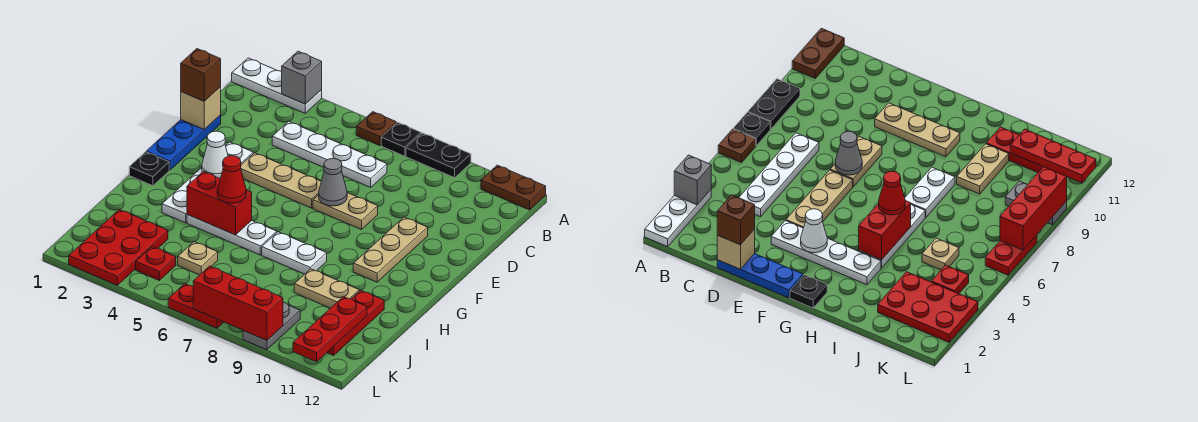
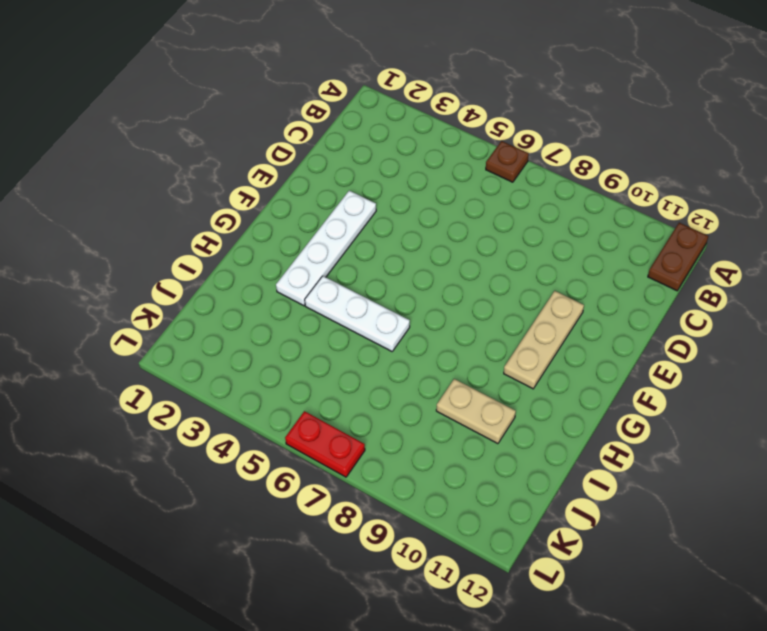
brown 1x2 plate [648,223,708,291] -> brown 1x2 plate turned to [481,165,546,210]
none -> white 1x3 plate [232,58,322,113]
none -> black 1x1 plate [381,122,421,156]
none -> black 1x2 plate [406,133,471,178]
none -> white 1x4 plate [272,121,387,187]

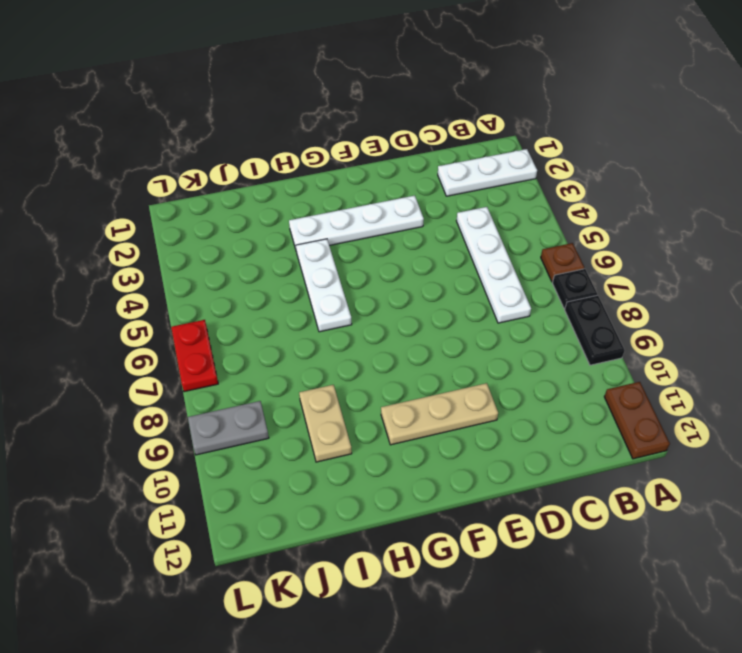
white 1x3 plate [438,149,537,196] -> white 1x3 plate turned to [232,58,322,113]
none -> blue 1x3 plate [146,115,221,170]
none -> tan 1x3 plate [241,153,321,208]
none -> tan 1x2 plate [313,193,378,230]
none -> black 1x1 plate [129,152,169,186]

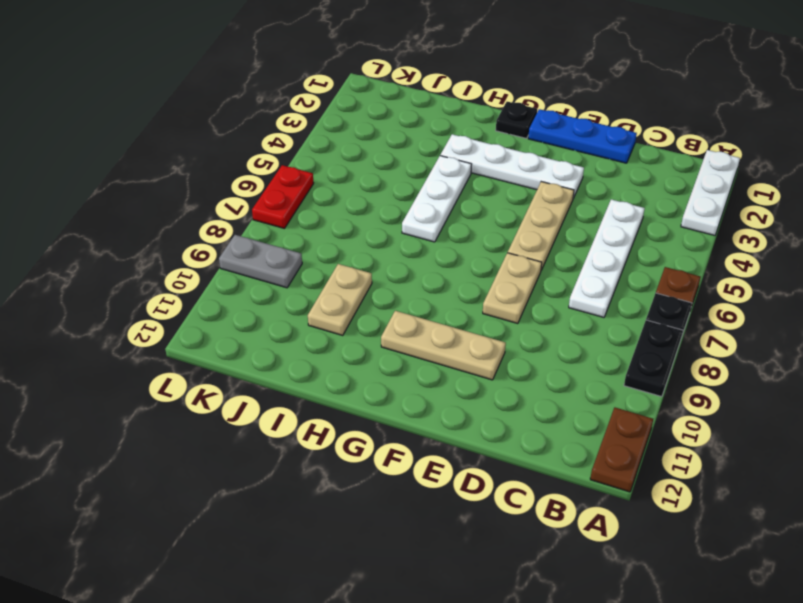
none -> white 1x2 plate [262,232,327,274]
none -> red 1x3 plate [327,290,384,355]
none -> red 2x3 plate [69,209,168,285]
none -> tan 1x1 plate [178,242,218,275]

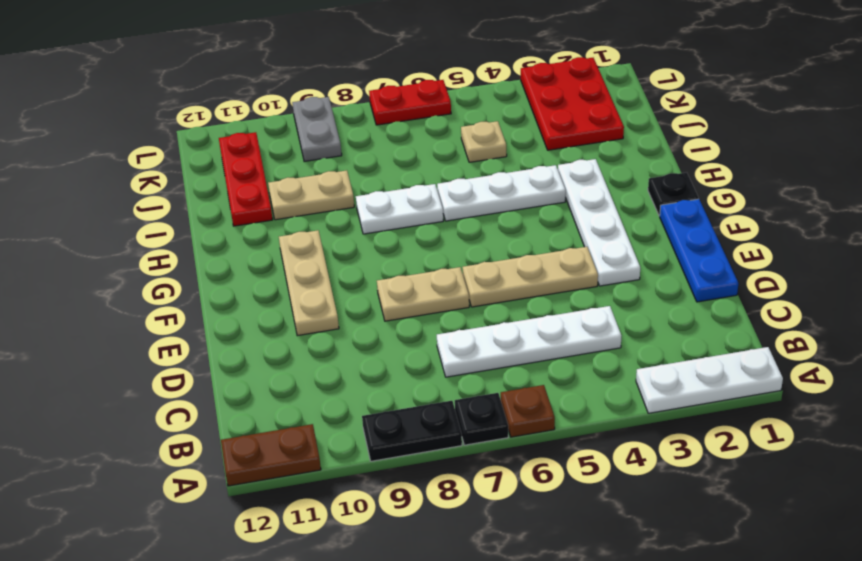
none -> red 1x1 plate [136,247,176,280]
none -> grey 1x1 brick [282,51,322,104]
none -> tan 1x1 brick [181,87,221,129]
none -> grey 1x1 cone [319,159,347,206]

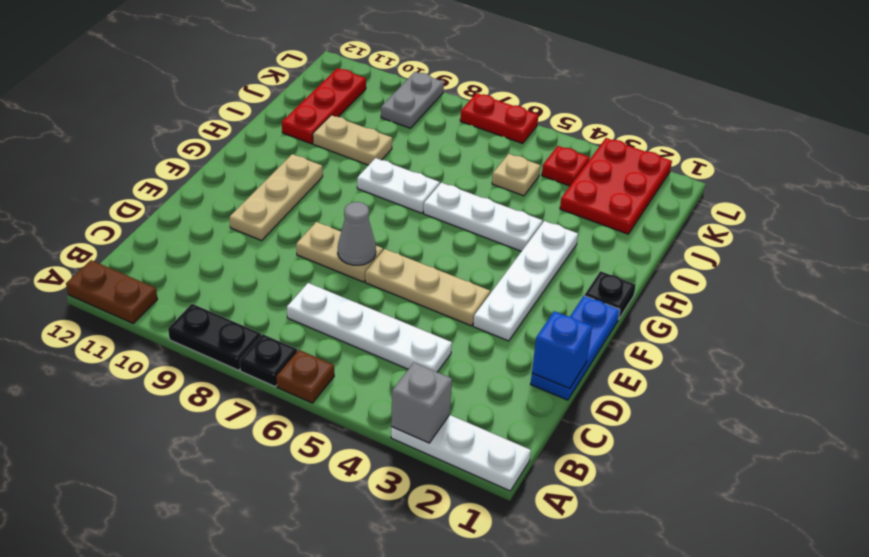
blue 1x1 brick [532,311,592,389] -> tan 1x1 brick [181,87,221,129]
none -> white 1x1 cone [202,131,228,178]
none -> red 1x2 brick [187,171,252,235]
none -> red 1x3 plate [293,297,367,362]
none -> red 1x3 brick [193,266,283,340]

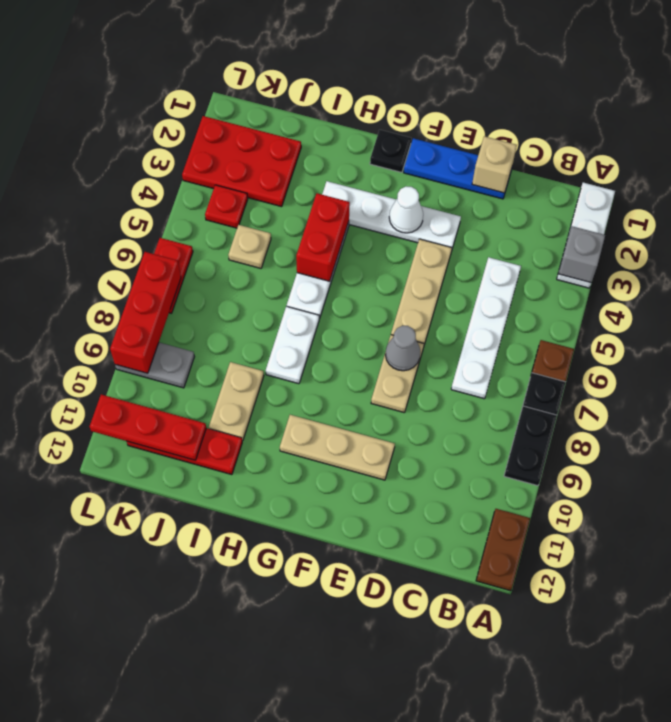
none -> brown 1x1 brick [181,49,221,101]
none -> red 1x1 cone [217,156,246,203]

